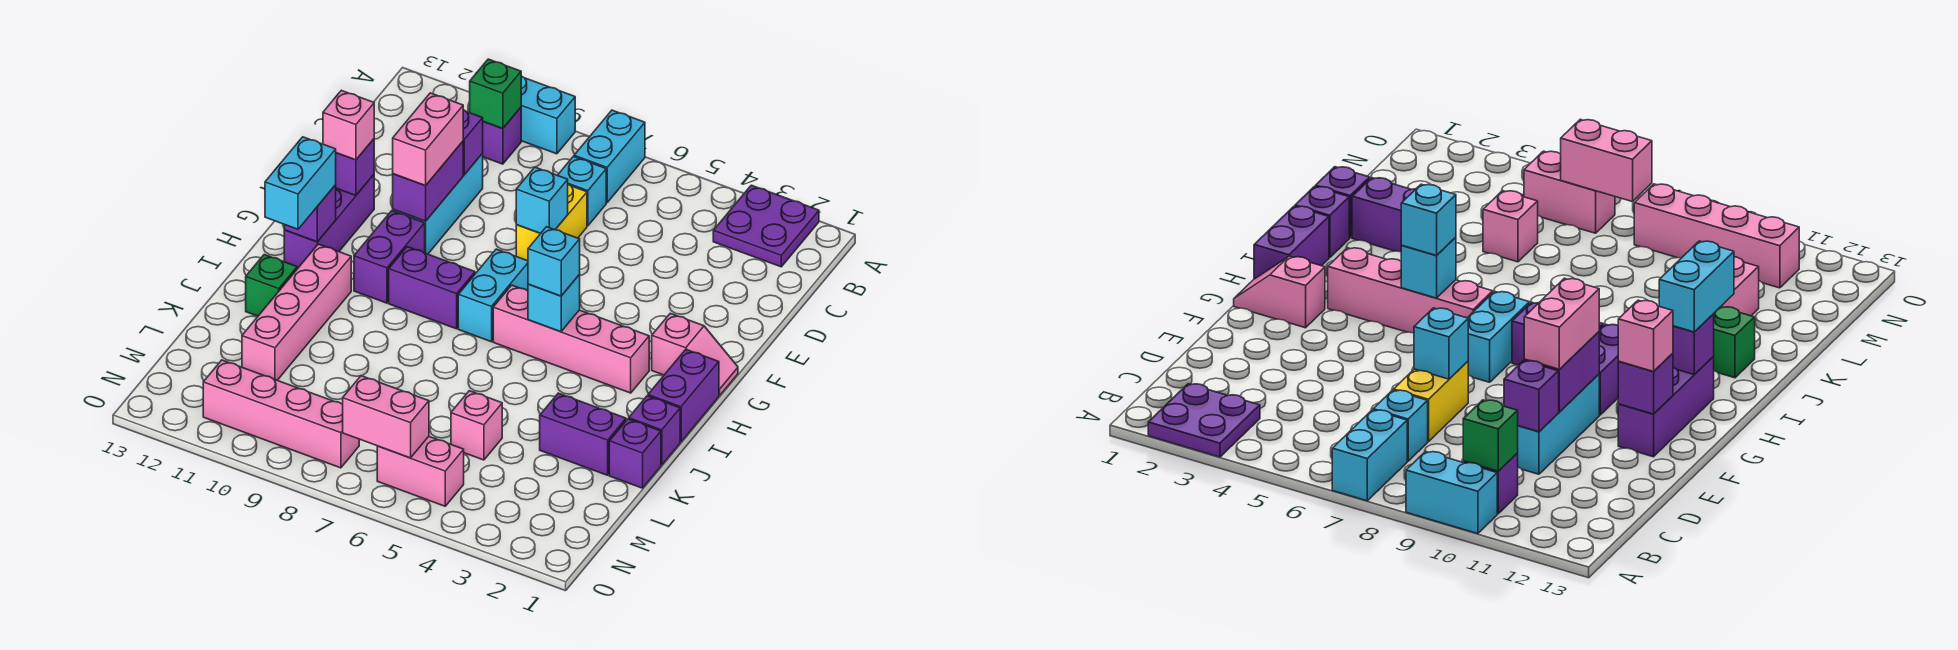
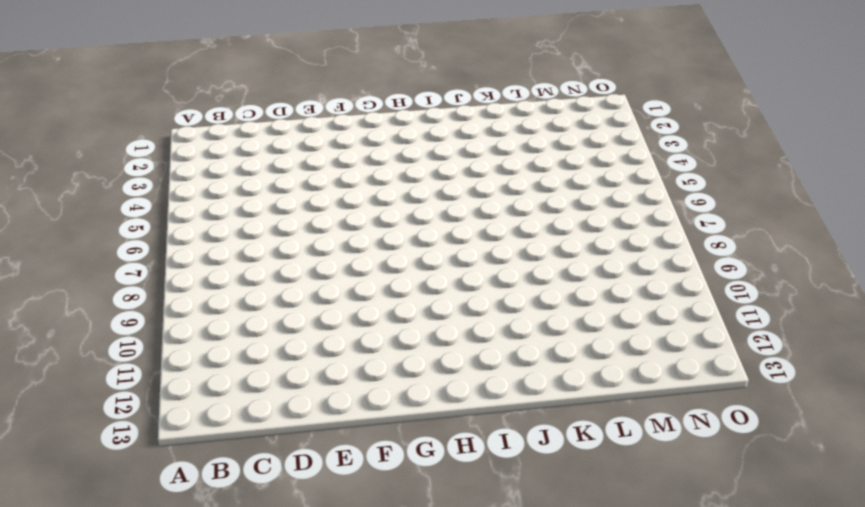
none -> purple 2x2 plate [713,185,819,267]
none -> cyan 1x2 brick [574,110,645,203]
none -> cyan 1x2 brick [521,76,575,154]
none -> purple 1x1 brick [482,108,521,164]

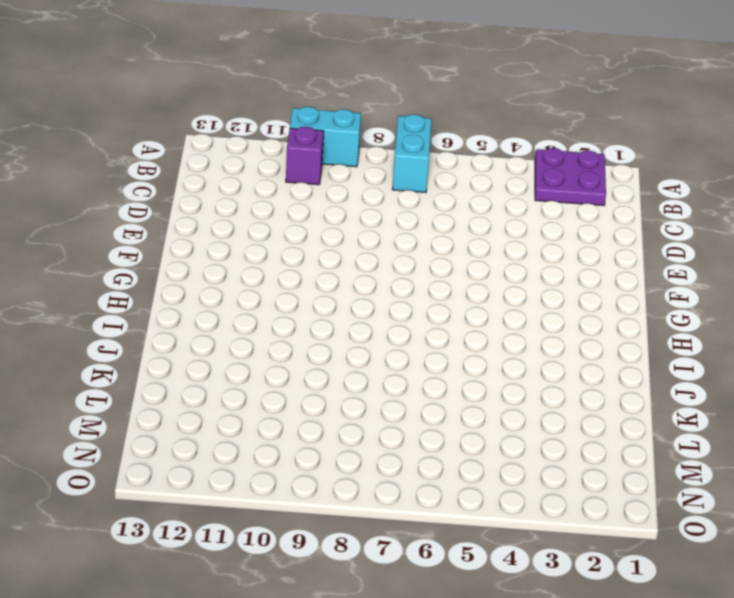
none -> cyan 1x1 brick [558,157,606,226]
none -> yellow 1x2 brick [516,184,587,261]
none -> cyan 1x3 brick [393,154,483,254]
none -> purple 1x3 brick [284,175,374,269]

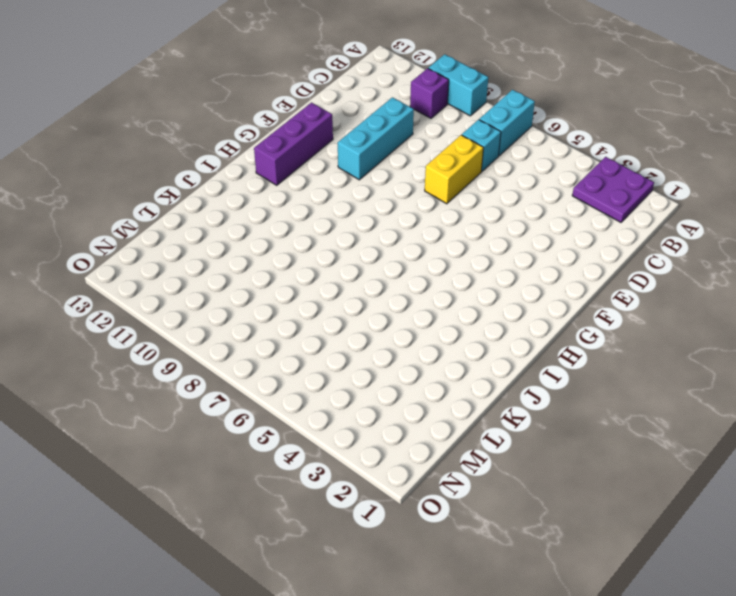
none -> pink 1x2 slope [652,313,738,395]
none -> cyan 1x2 brick [458,249,528,342]
none -> purple 1x2 brick [354,211,425,303]
none -> purple 1x2 brick [648,350,719,442]

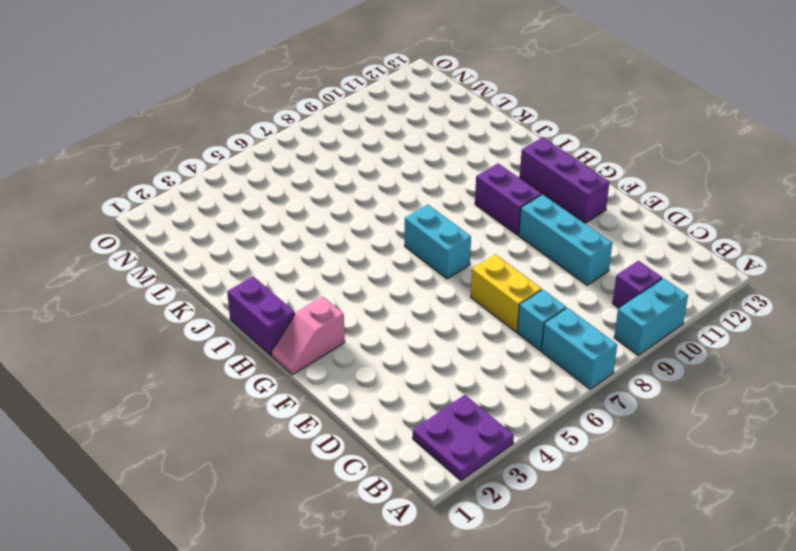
none -> pink 1x4 brick [493,285,649,393]
none -> purple 1x2 brick [389,247,475,329]
none -> pink 1x4 brick [242,244,351,380]
none -> purple 1x1 brick [629,396,680,465]

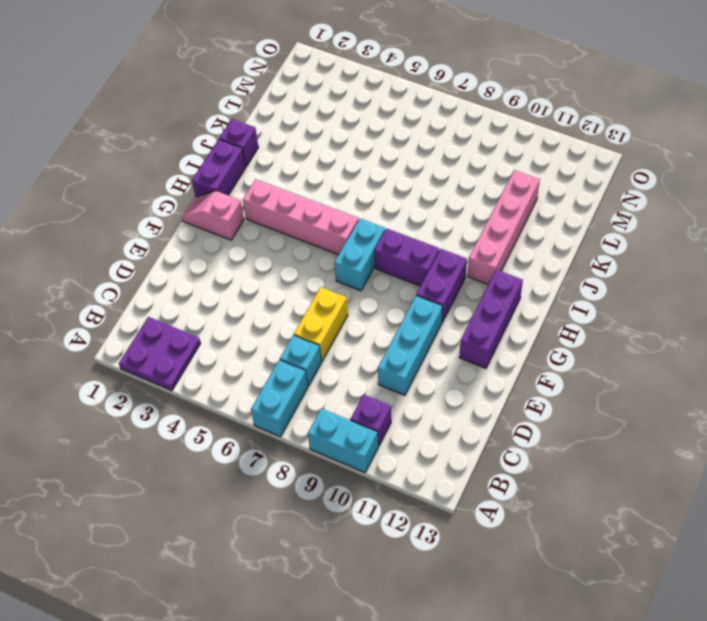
none -> green 1x1 brick [246,255,297,316]
none -> purple 1x1 brick [609,419,661,488]
none -> purple 1x2 brick [540,393,626,475]
none -> pink 1x1 brick [451,391,502,460]

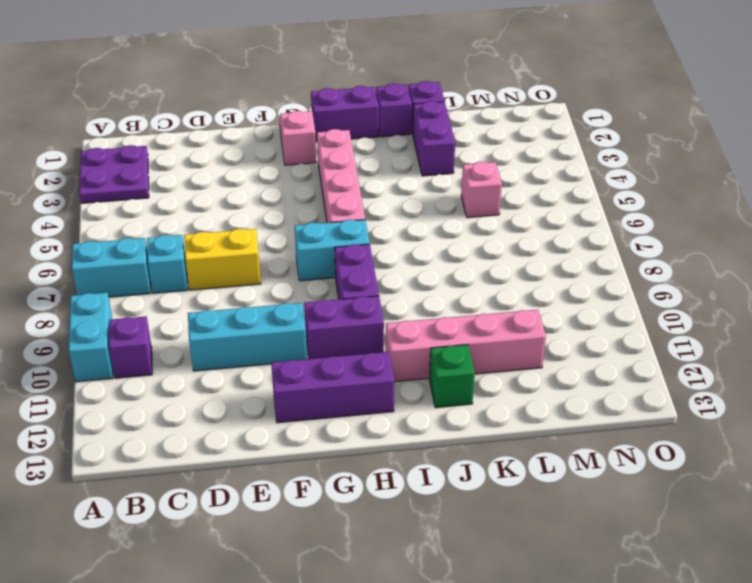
none -> pink 1x2 brick [377,437,464,506]
none -> pink 1x4 brick [203,360,359,468]
none -> green 1x1 brick [470,59,521,129]
none -> purple 1x1 brick [463,110,483,175]

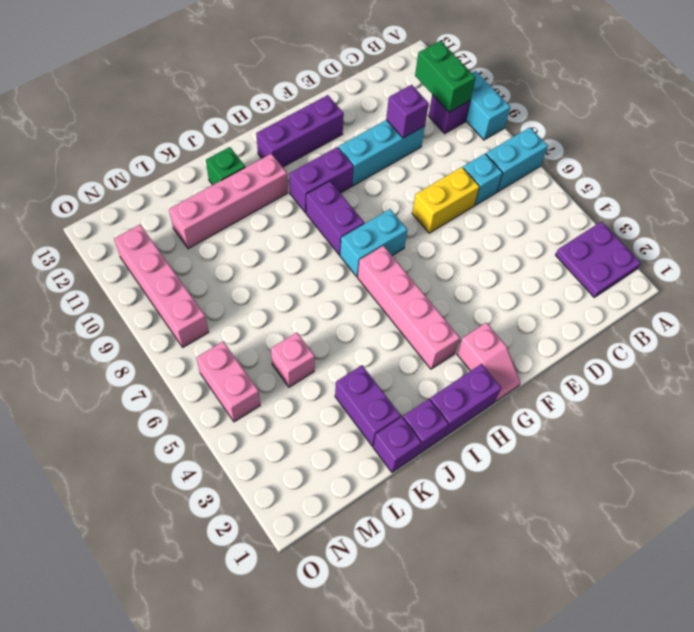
green 1x2 brick [415,41,476,112] -> green 1x1 brick [470,59,521,129]
none -> cyan 1x1 brick [516,167,568,233]
none -> purple 1x2 brick [393,141,463,221]
none -> purple 1x1 brick [336,139,374,195]
none -> cyan 1x1 brick [528,275,580,332]

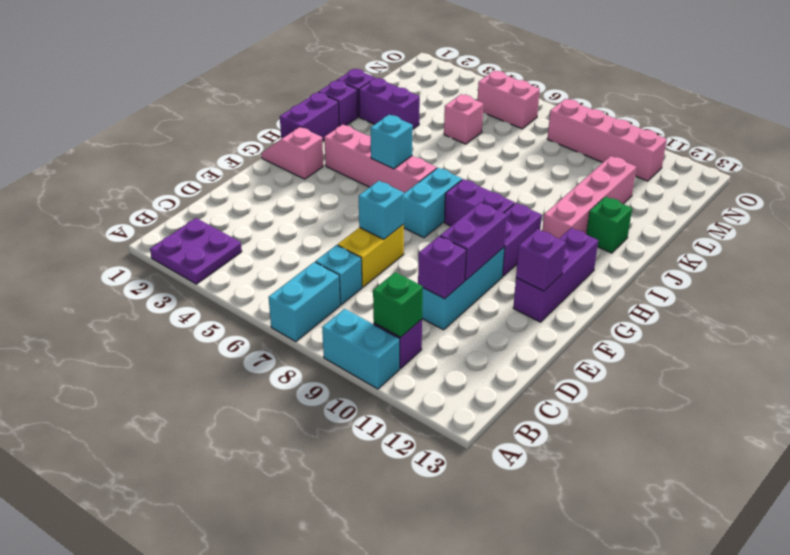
none -> purple 1x1 brick [284,185,336,242]
none -> pink 1x2 brick [343,376,429,458]
none -> pink 1x2 brick [393,93,463,185]
none -> pink 1x1 brick [323,90,374,160]

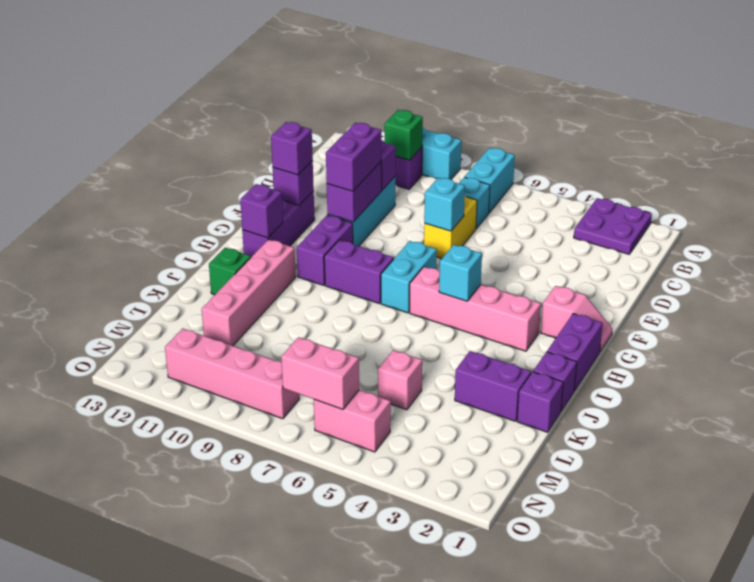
purple 1x2 brick [326,123,381,191] -> pink 1x2 brick [393,93,463,185]
purple 1x1 brick [271,122,313,175] -> pink 1x1 brick [323,90,374,160]
none -> cyan 1x1 brick [528,227,580,296]
none -> cyan 1x2 brick [265,137,336,229]

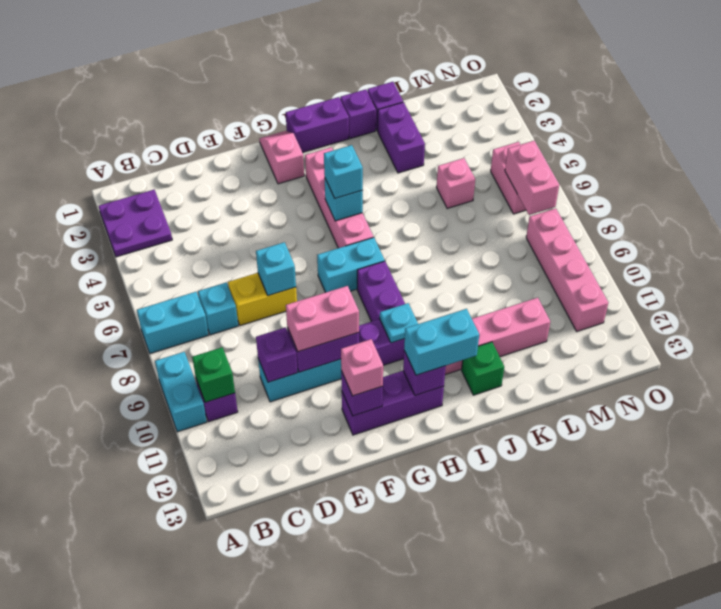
cyan 1x1 plate [380,303,418,343] -> none

